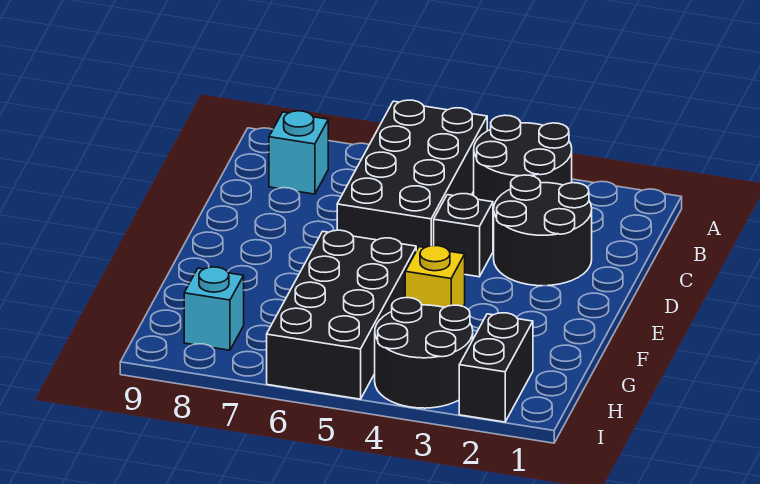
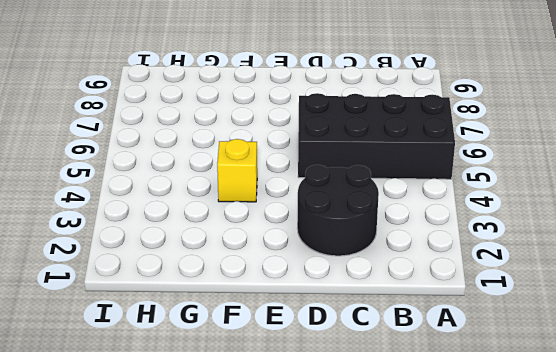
none -> black 2x2 round brick [474,115,572,221]
none -> cyan 1x1 brick [269,111,328,194]

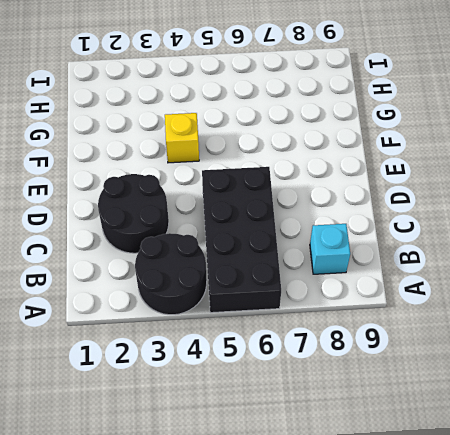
none -> black 1x1 brick [434,194,493,277]
none -> black 2x4 brick [267,230,416,399]

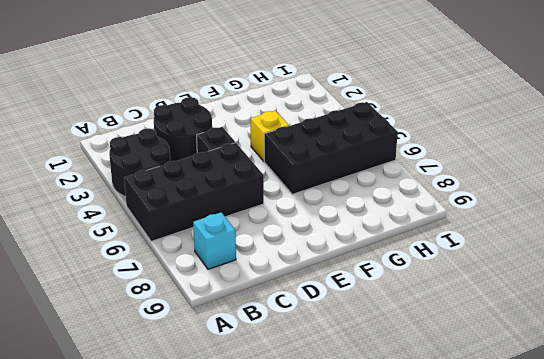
none -> black 1x2 brick [459,313,533,422]
none -> black 2x2 round brick [375,298,473,408]

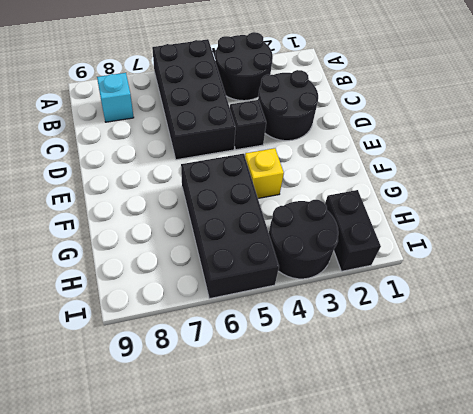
none -> cyan 1x1 brick [184,267,244,350]

